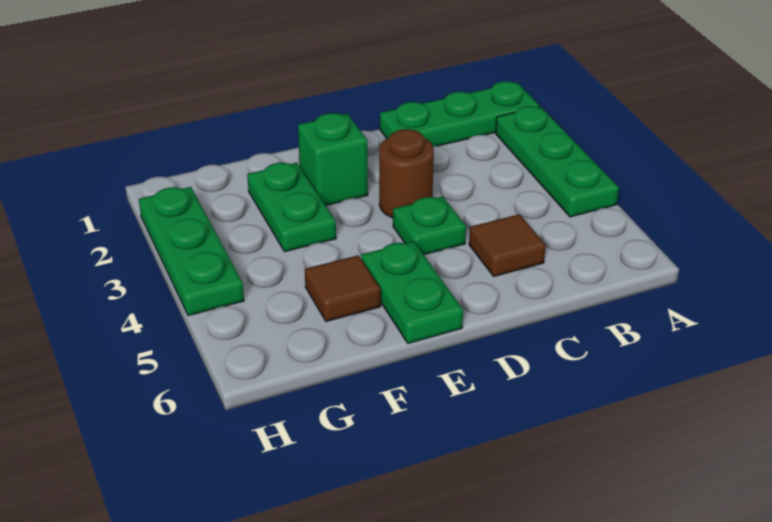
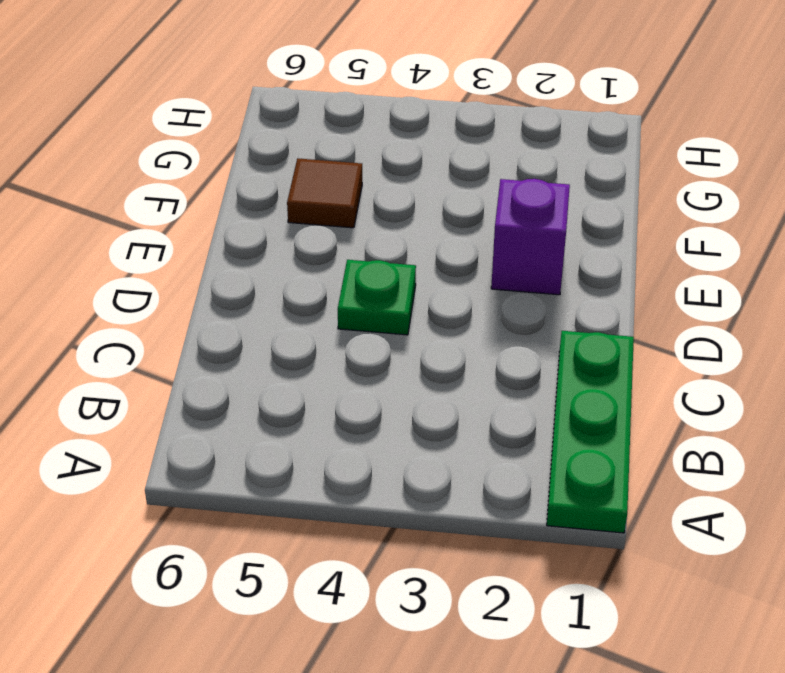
purple 1x1 brick [491,179,570,295] -> green 1x1 brick [298,113,368,205]
none -> green 1x3 plate [496,106,619,217]
none -> brown 1x1 tile [469,214,546,276]

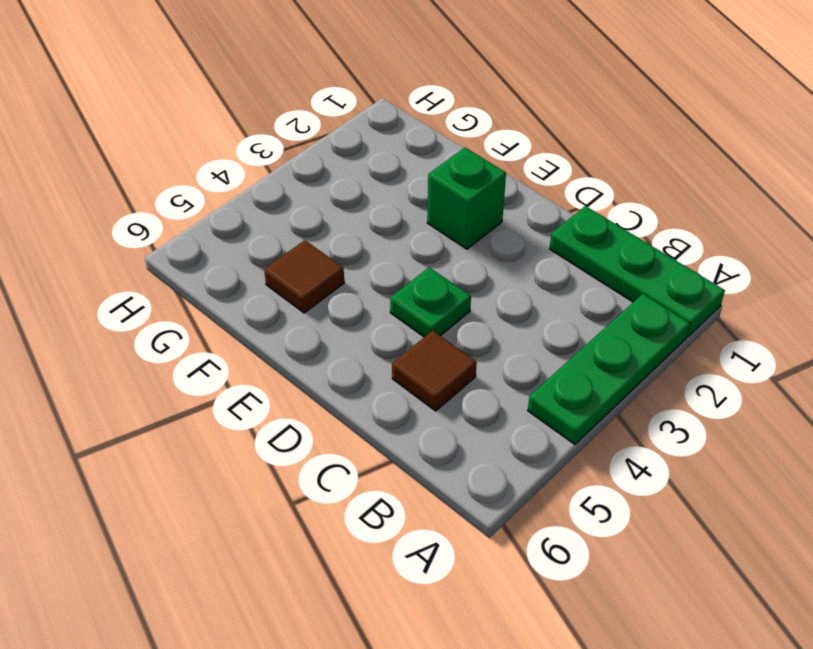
none -> brown 1x1 round brick [379,129,434,218]
none -> green 1x2 plate [361,241,463,343]

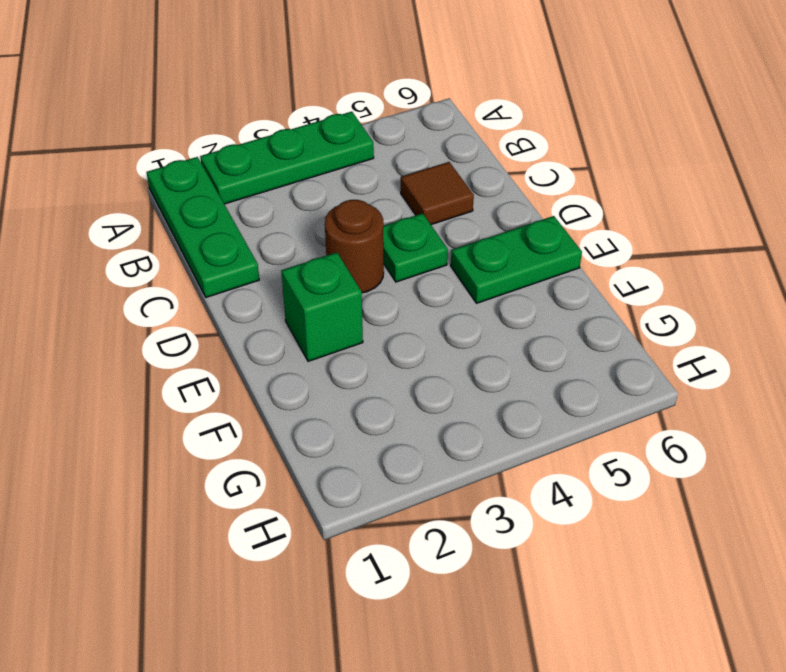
none -> green 1x2 plate [247,163,336,252]
none -> brown 1x1 tile [305,255,381,321]

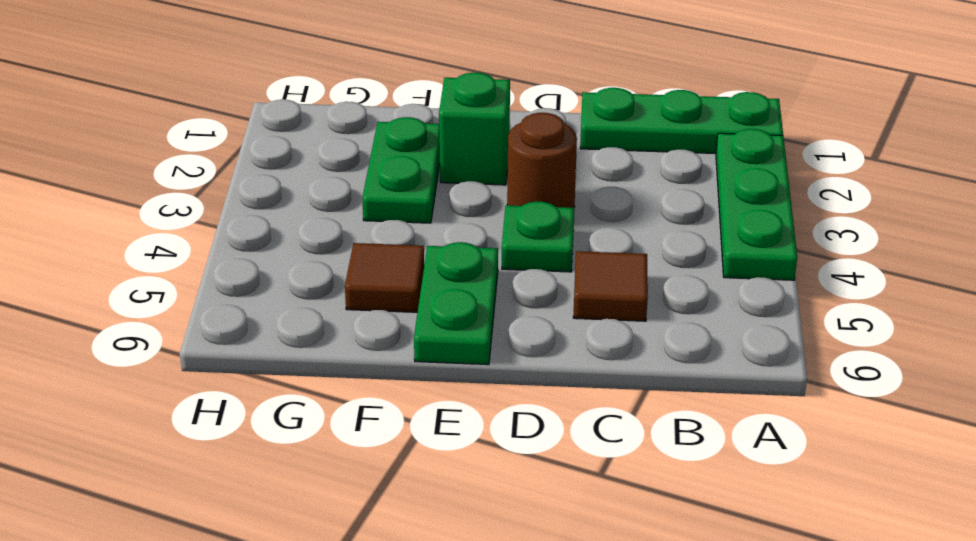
none -> green 1x3 plate [139,187,244,316]

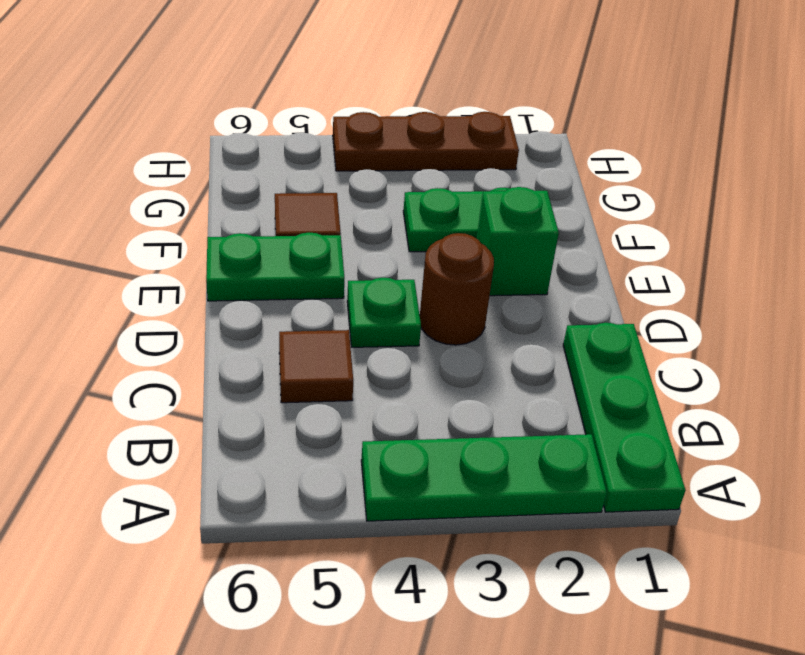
brown 1x3 plate [333,112,519,171] -> green 1x3 plate [139,187,244,316]

